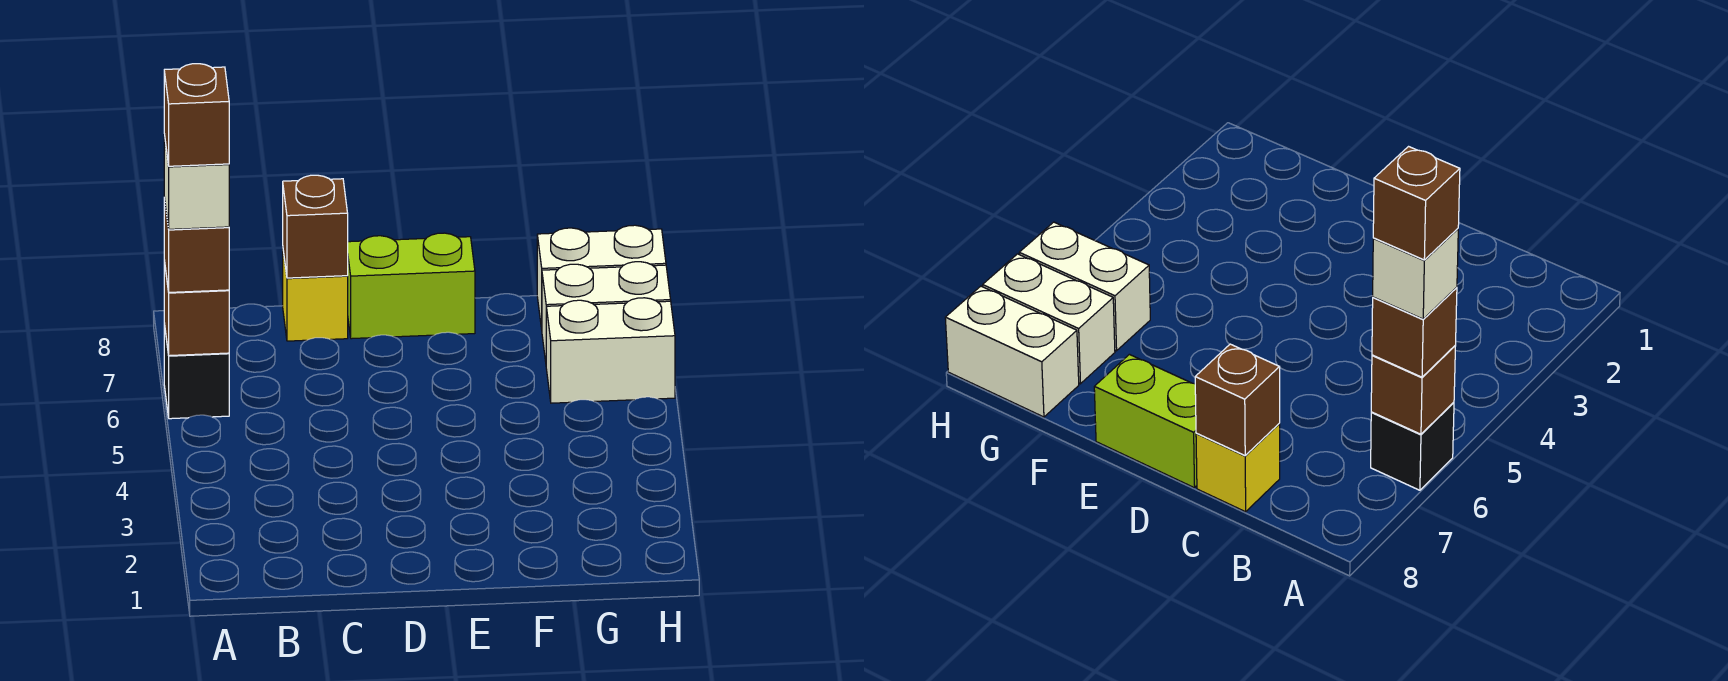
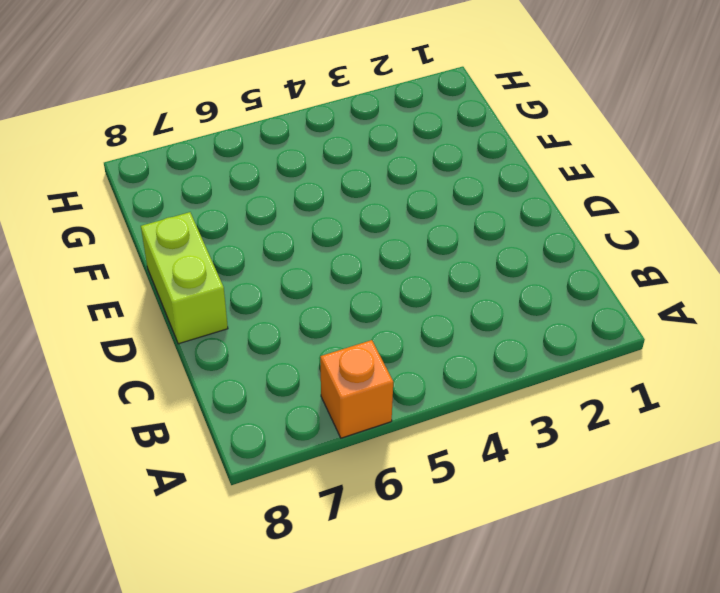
orange 1x1 brick [320,340,393,438] -> black 1x1 brick [164,324,229,419]
none -> yellow 1x1 brick [283,251,348,341]
none -> white 1x2 brick [546,298,675,403]

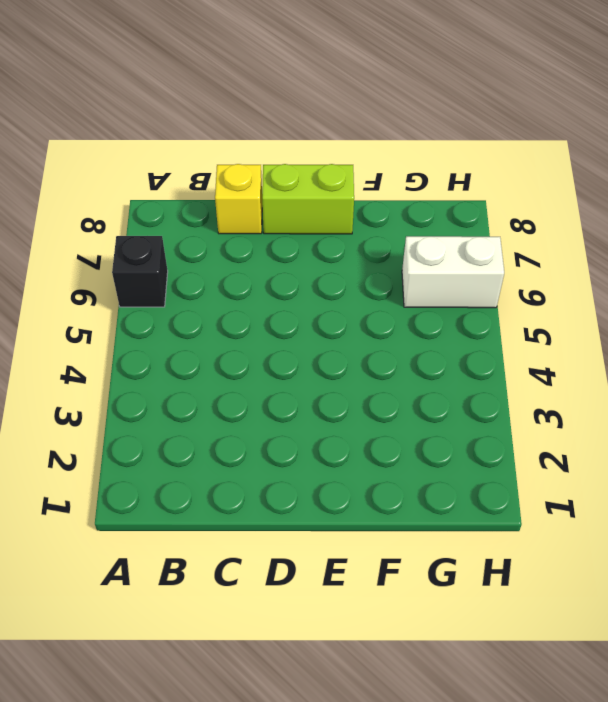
none -> white 1x2 brick [542,262,671,361]
none -> white 1x2 brick [537,225,666,329]

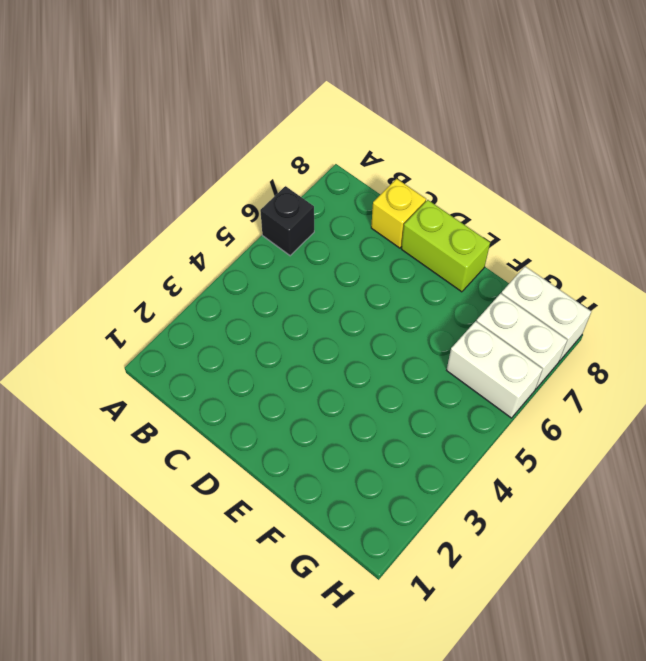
none -> brown 1x1 brick [164,261,229,356]
none -> brown 1x1 brick [283,175,348,278]

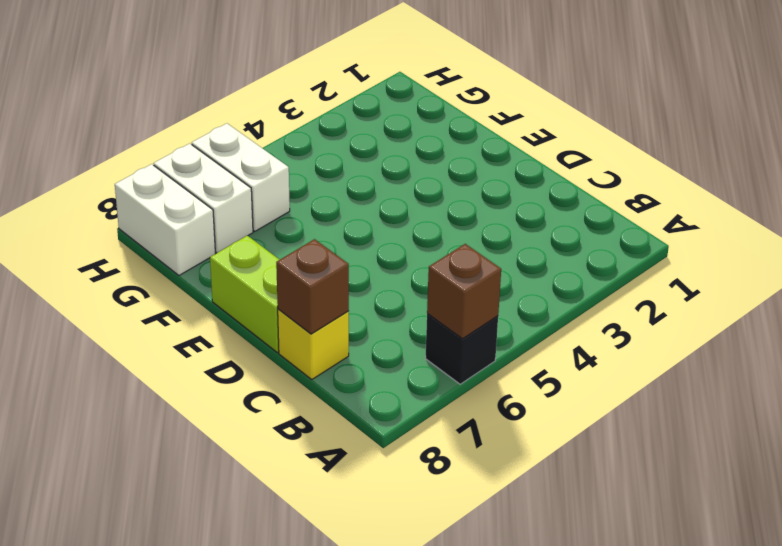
none -> brown 1x1 brick [164,198,229,292]
none -> white 1x1 brick [164,135,229,229]

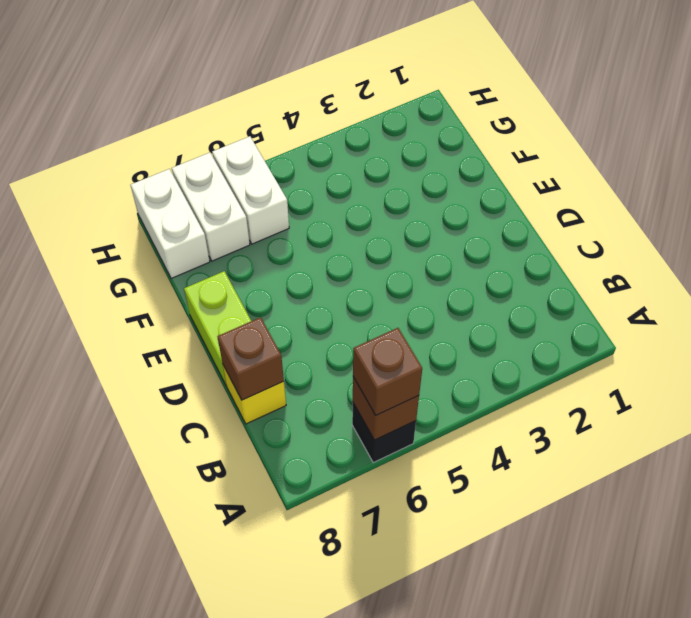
none -> white 1x1 brick [164,135,229,229]
none -> brown 1x1 brick [164,64,229,166]

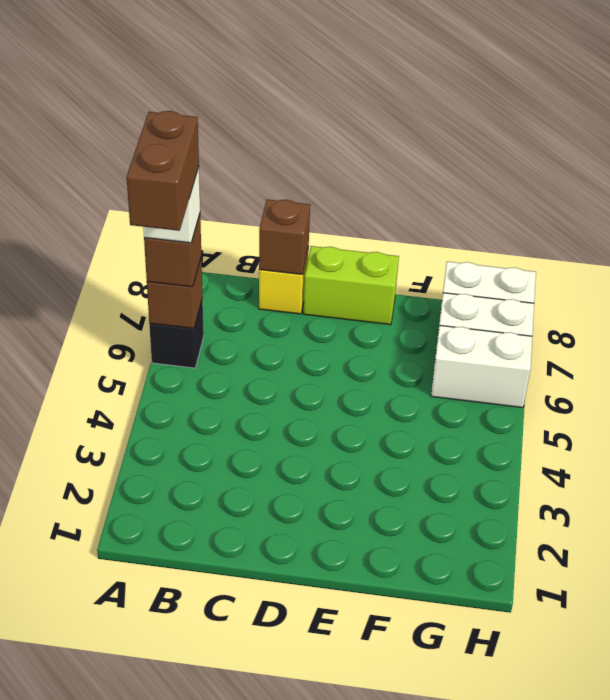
brown 1x2 brick [127,111,199,231] -> brown 1x1 brick [164,64,229,166]

